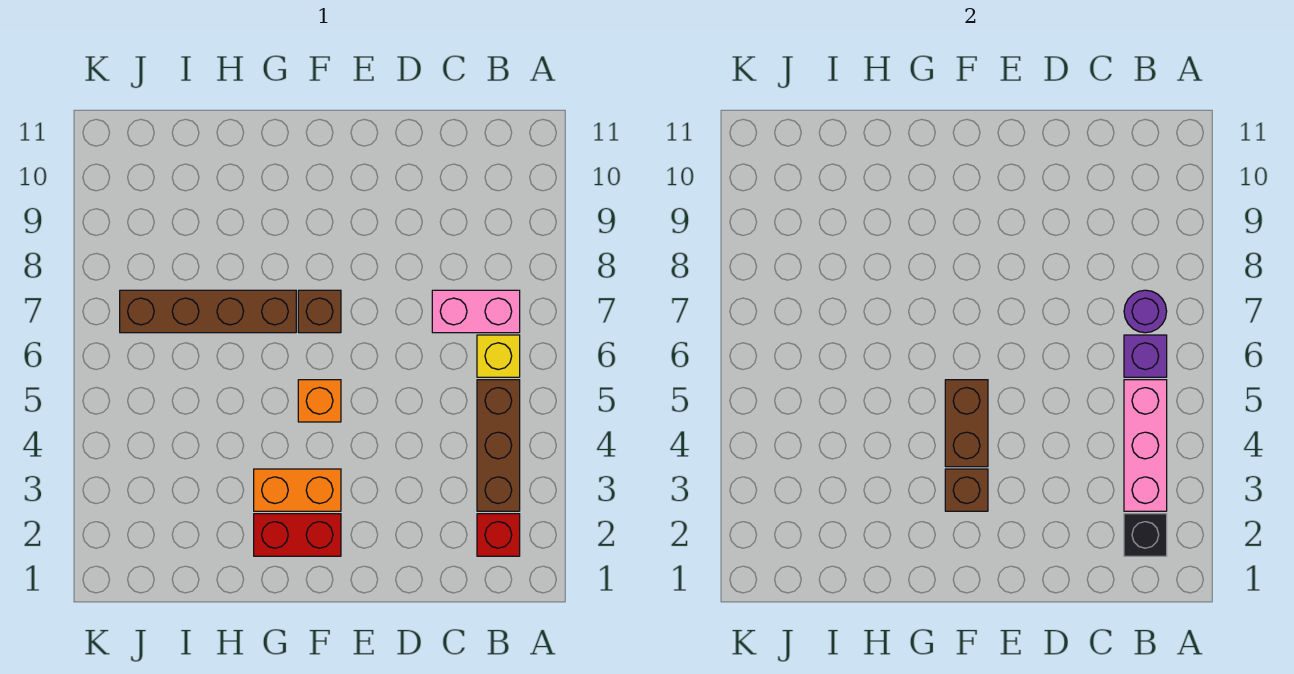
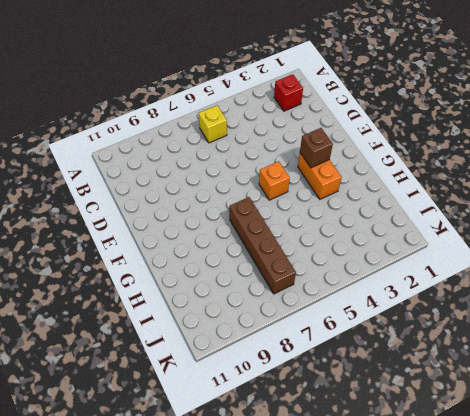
none -> brown 1x3 brick [477,380,520,511]
none -> pink 1x2 brick [432,290,520,333]
none -> red 1x2 brick [254,514,341,556]

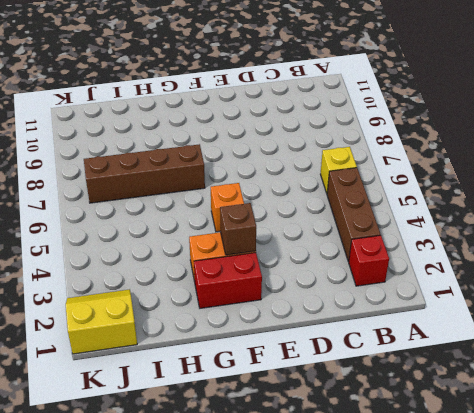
yellow 2x2 slope [66,289,137,354] -> none
none -> pink 1x2 brick [432,290,520,333]
none -> brown 1x1 brick [298,290,341,333]
none -> black 1x1 brick [1124,514,1167,556]

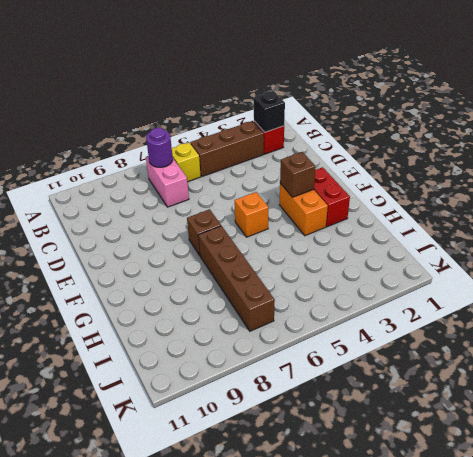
none -> pink 1x3 brick [1124,380,1167,511]
none -> purple 1x1 brick [1124,335,1167,377]
none -> brown 1x2 brick [945,380,988,467]

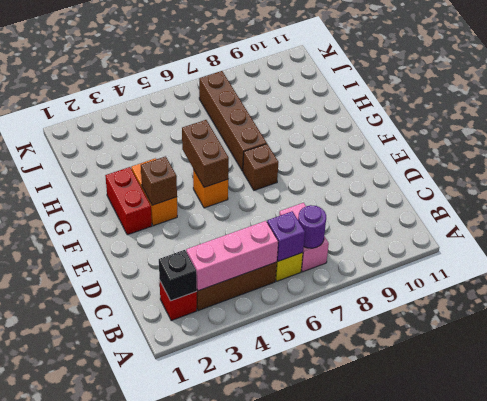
brown 1x2 brick [182,120,229,187] -> brown 1x2 brick turned to [945,380,988,467]

